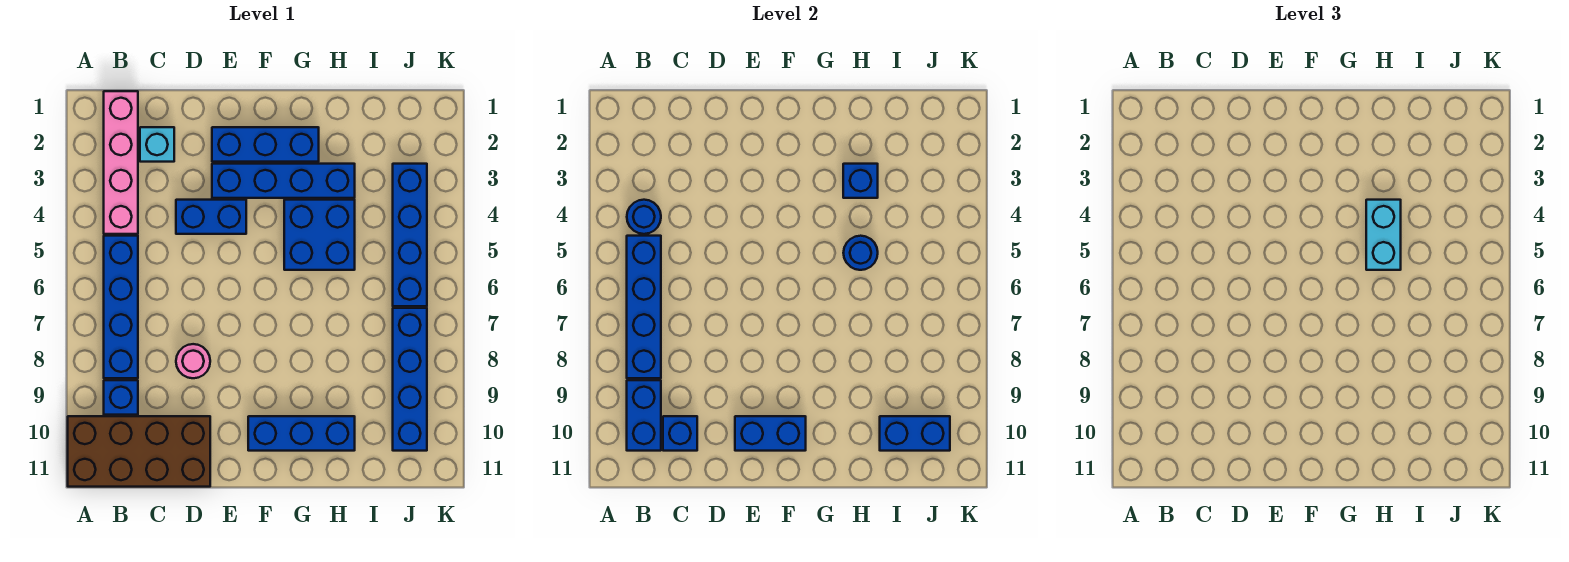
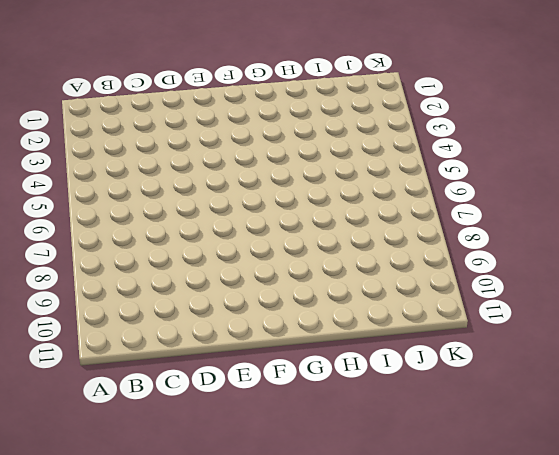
none -> brown 2x4 brick [68,416,210,487]
none -> pink 1x4 brick [104,91,138,234]
none -> blue 1x4 brick [104,236,138,378]

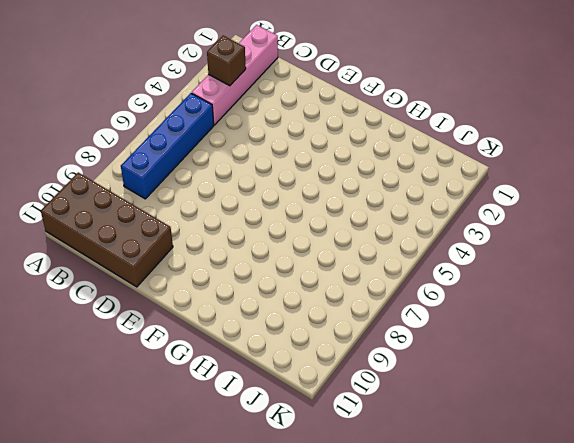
brown 1x1 brick [207,36,246,86] -> none
none -> blue 1x1 brick [104,380,138,415]
none -> cyan 1x1 brick [140,127,174,162]
none -> blue 1x2 brick [176,200,246,234]

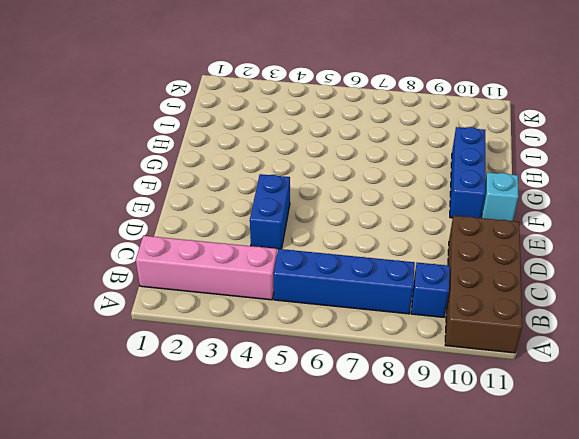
cyan 1x1 brick [482,172,519,221] -> cyan 1x1 brick moved to [140,127,174,162]
none -> pink 1x1 round brick [176,344,210,378]
none -> blue 1x3 brick [212,127,319,162]
none -> blue 1x4 brick [212,164,355,198]

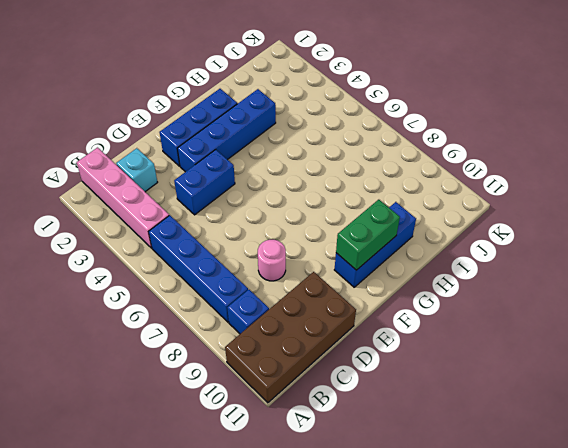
green 1x2 brick [336,200,400,270] -> blue 1x2 brick [735,416,806,451]
none -> blue 2x2 brick [284,200,355,270]
none -> blue 1x4 brick [393,164,427,306]
none -> blue 1x4 brick [393,308,427,451]

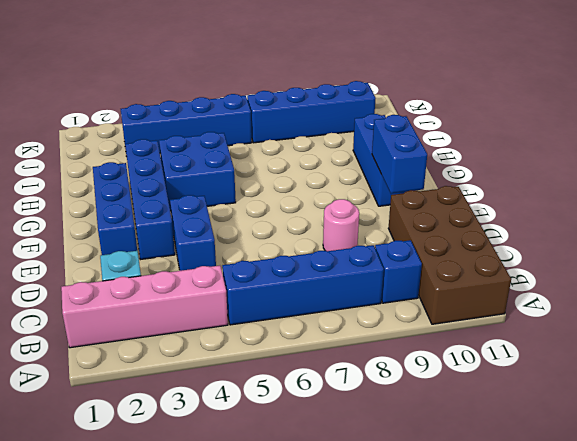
none -> blue 1x1 round brick [627,200,661,234]
none -> blue 1x4 brick [627,236,661,378]
none -> blue 1x2 brick [627,380,661,451]

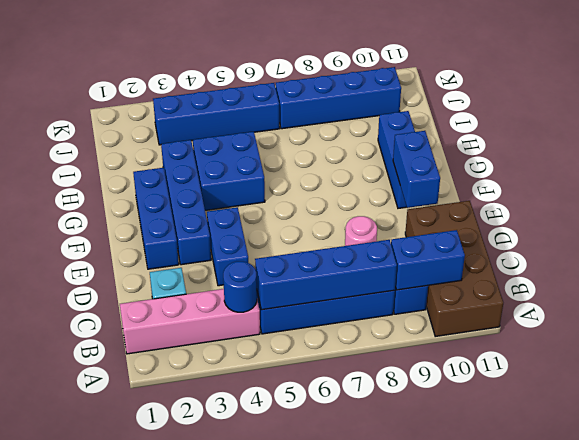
none -> blue 1x1 brick [663,416,697,451]
none -> blue 1x1 brick [843,164,878,198]
none -> blue 1x1 round brick [843,236,878,270]

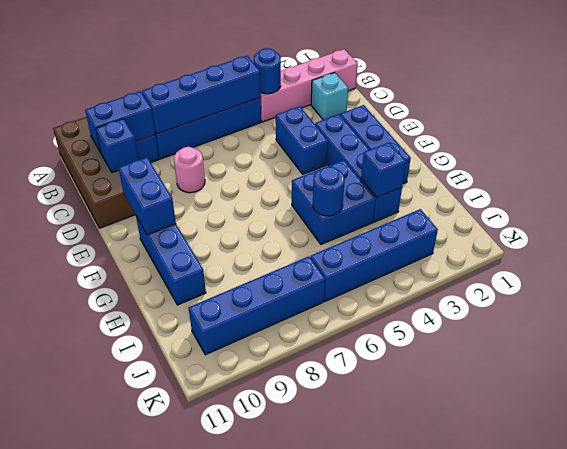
none -> blue 1x2 brick [880,416,950,451]
none -> cyan 1x2 brick [1366,200,1401,270]

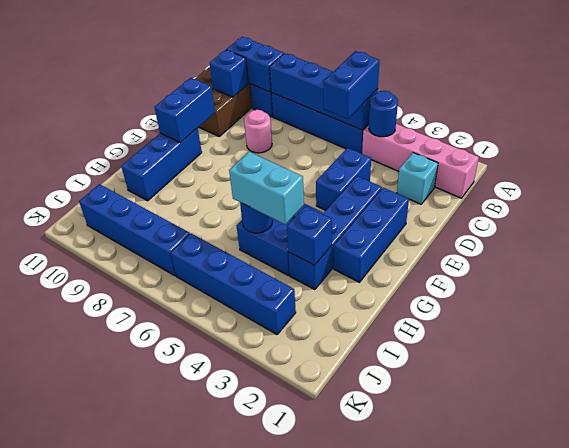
blue 1x2 brick [324,51,380,119] -> blue 1x2 brick moved to [880,416,950,451]

